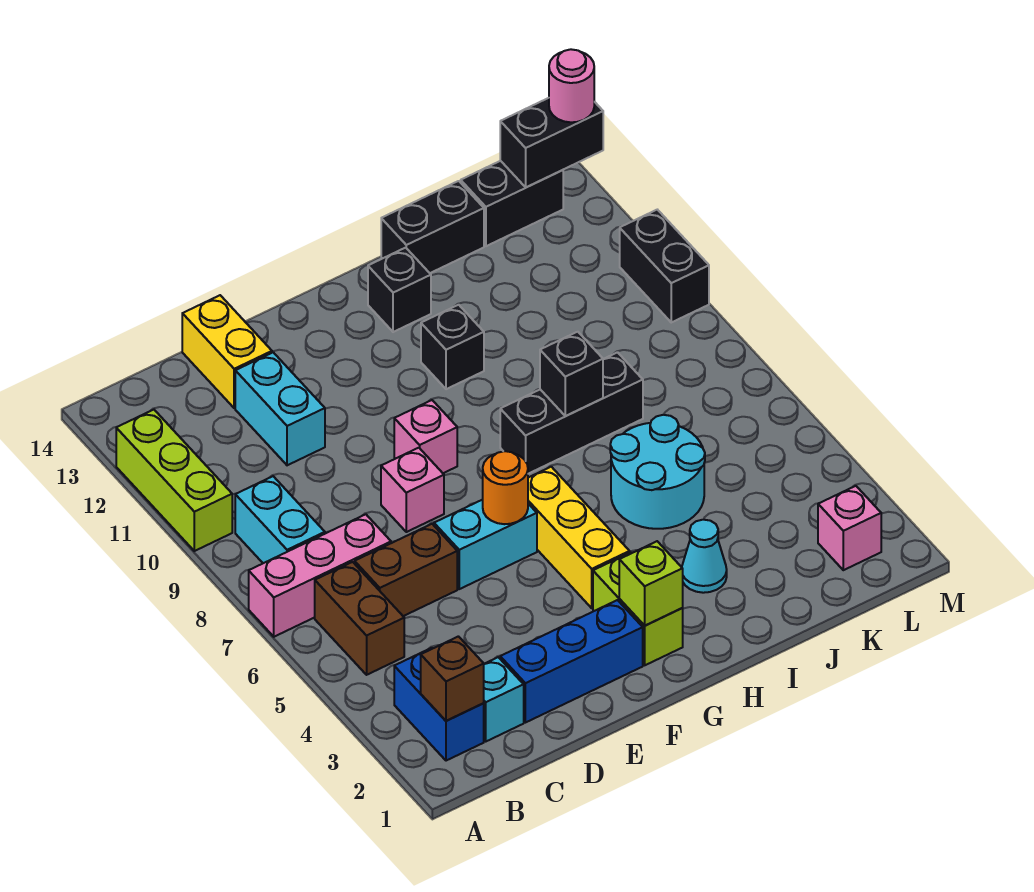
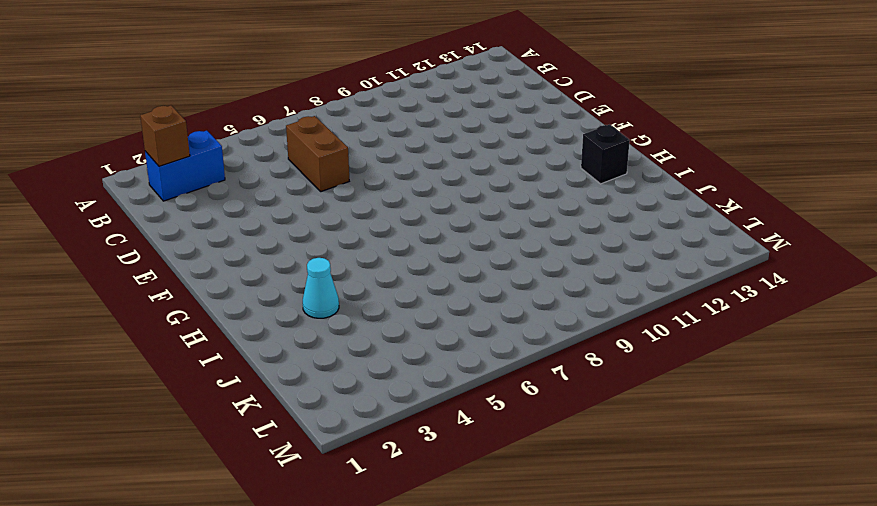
none -> pink 1x3 brick [249,514,391,637]
none -> lime 1x3 brick [116,410,232,551]
none -> brown 1x2 brick [315,562,404,675]
none -> cyan 1x2 brick [235,476,325,563]

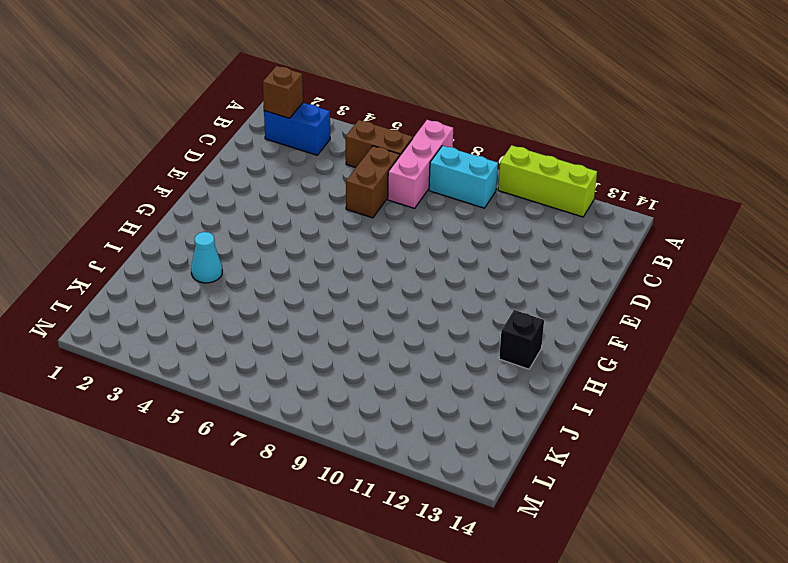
none -> cyan 1x1 brick [484,657,524,741]
none -> blue 1x3 brick [500,600,643,723]
none -> cyan 1x2 brick [235,352,325,465]
none -> yellow 1x2 brick [182,295,272,408]

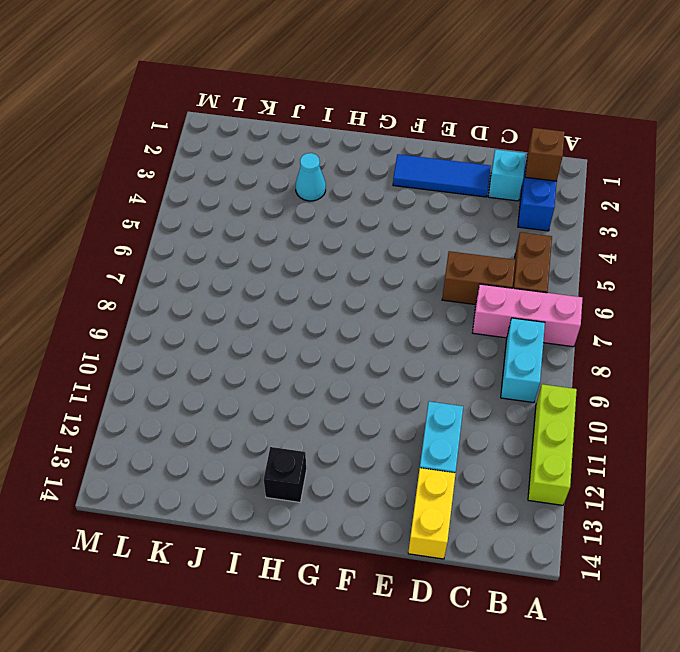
blue 1x3 tile [393,154,491,197] -> blue 1x3 brick [500,600,643,723]
none -> cyan 1x2 brick [434,500,537,589]
none -> pink 1x1 brick [381,448,444,532]
none -> pink 1x1 brick [394,400,457,473]
none -> lime 1x2 brick [593,552,683,665]

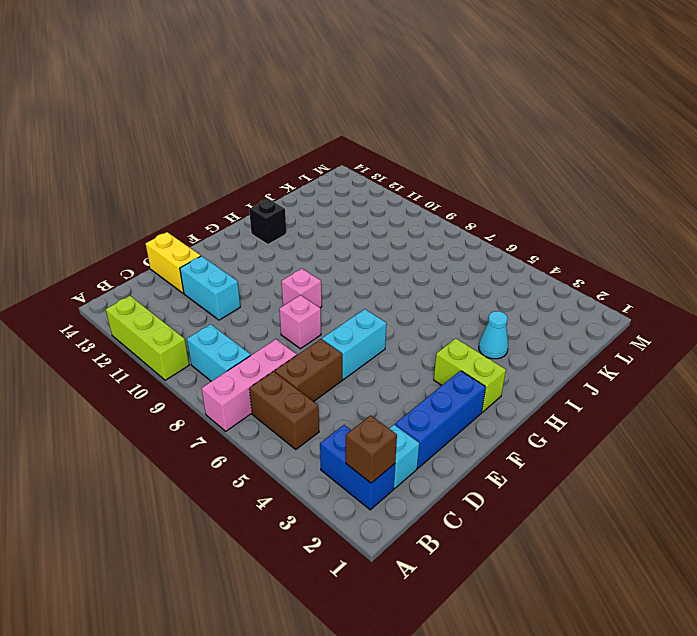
none -> yellow 1x3 brick [528,467,630,608]
none -> black 1x3 brick [500,352,643,474]
none -> black 1x1 brick [421,305,484,389]
none -> cyan 2x2 round brick [610,415,705,529]

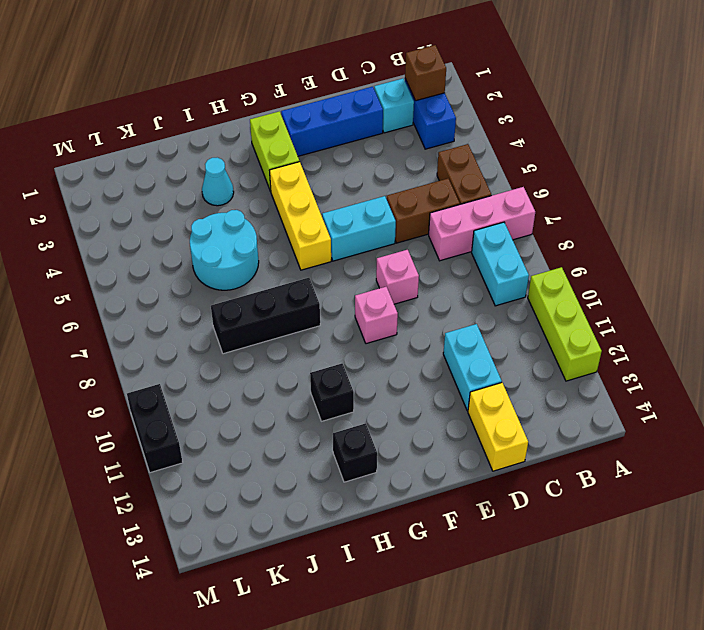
none -> black 1x2 brick [381,181,484,273]
none -> black 1x2 brick [461,161,563,246]
none -> pink 1x1 brick [818,486,881,570]
none -> orange 1x1 round brick [483,451,528,524]

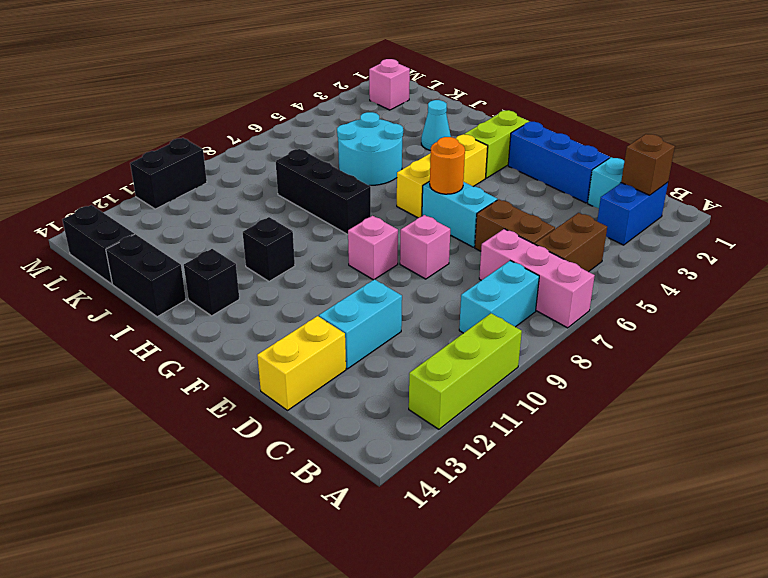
none -> lime 1x1 brick [619,541,683,626]
none -> black 1x1 brick [540,332,603,416]
none -> black 1x2 brick [500,98,603,187]
none -> pink 1x1 round brick [549,49,594,122]

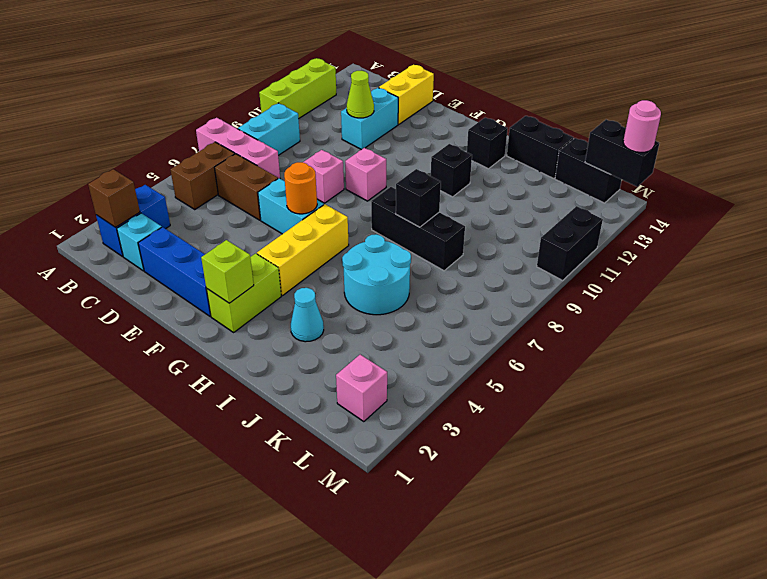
lime 1x1 cone [347,71,374,118] -> none

